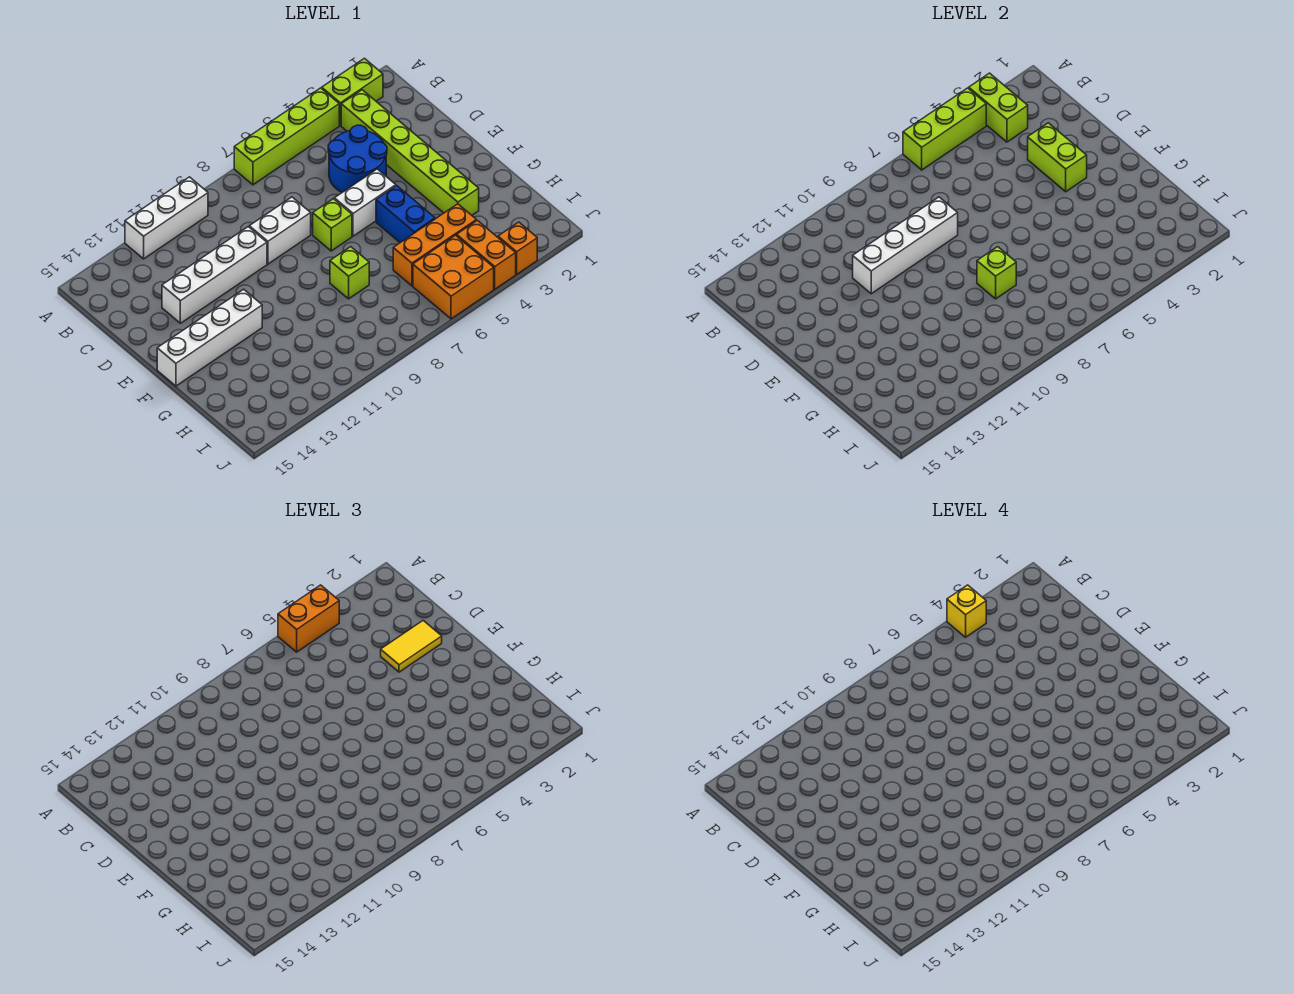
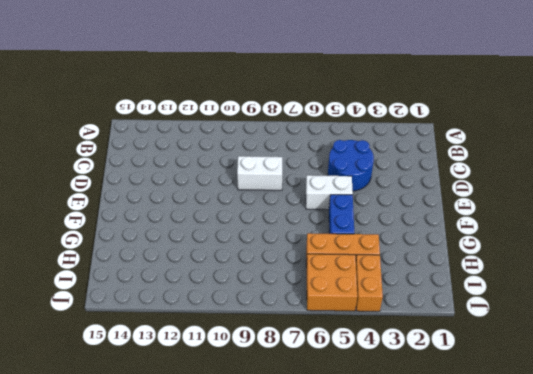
none -> lime 1x2 brick [322,58,383,125]
none -> lime 1x4 brick [234,88,339,185]
none -> white 1x3 brick [125,177,208,259]

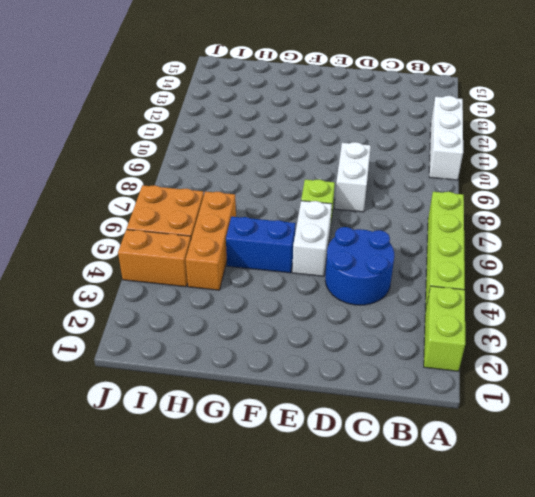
none -> lime 1x6 brick [341,90,479,215]
none -> white 1x4 brick [162,227,267,323]
none -> white 1x4 brick [157,289,262,386]

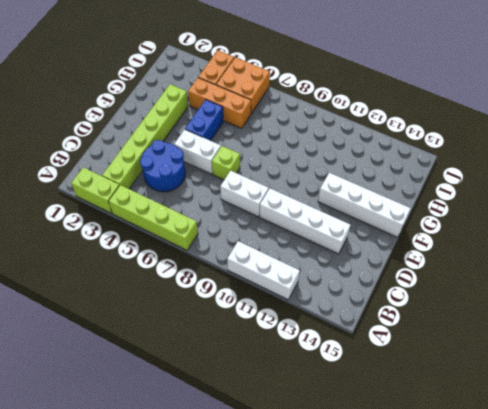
none -> lime 1x1 brick [330,247,369,299]
none -> orange 1x1 brick [498,222,537,274]
none -> lime 1x2 brick [969,73,1028,142]

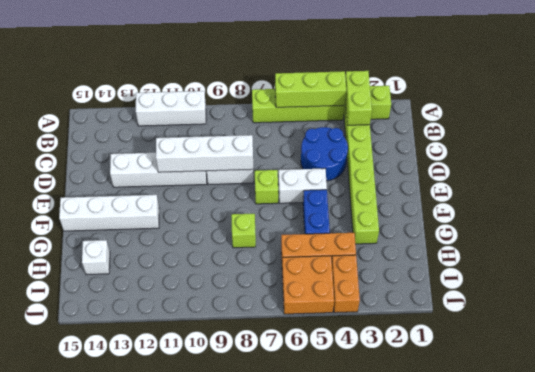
white 1x1 brick [82,240,110,275] -> none
none -> orange 1x1 brick [498,222,537,274]
none -> lime 1x2 brick [1028,123,1087,192]
none -> lime 1x1 brick [977,247,1016,299]

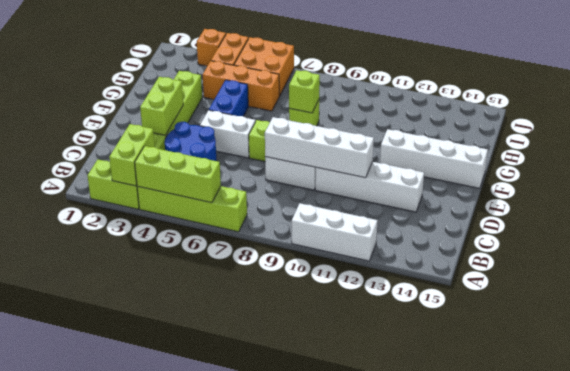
none -> orange 1x2 brick [278,585,339,652]
none -> yellow 1x2 tile [381,621,442,672]
none -> yellow 1x1 brick [947,585,986,637]

